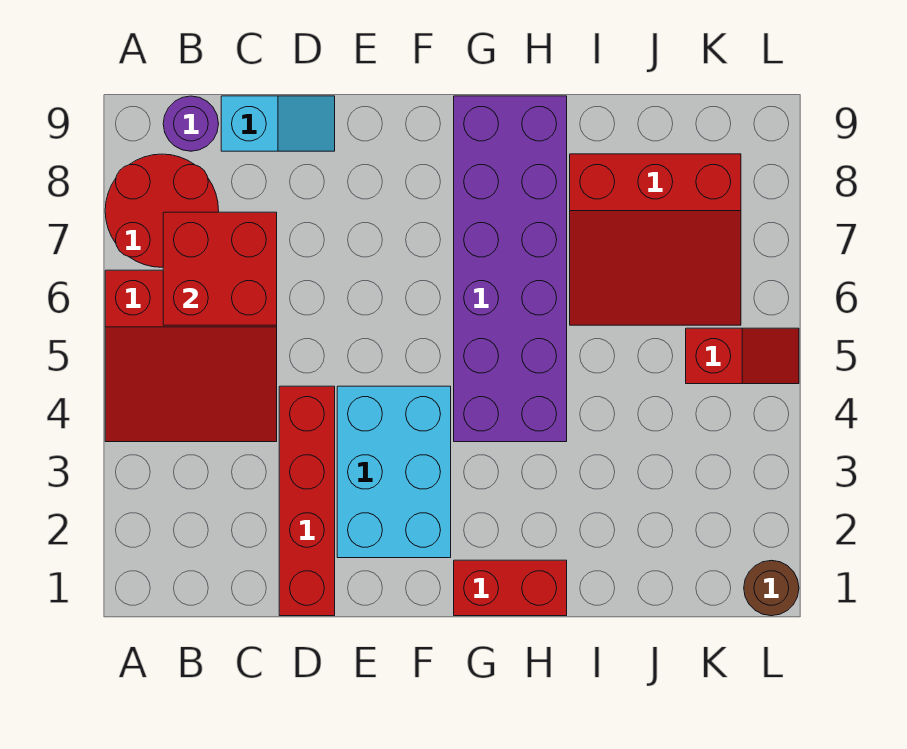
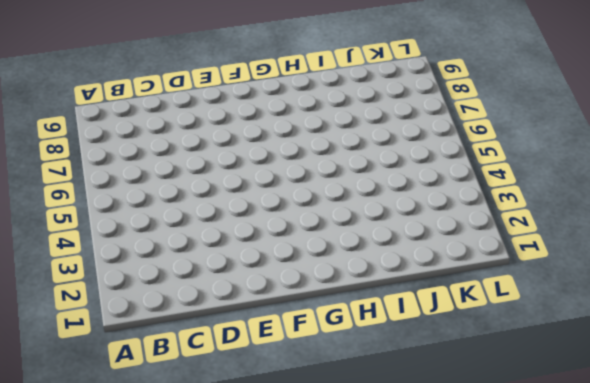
none -> red 3x3 slope [105,270,277,442]
none -> red 2x2 round brick [105,154,219,267]
none -> purple 1x1 round brick [163,96,219,151]

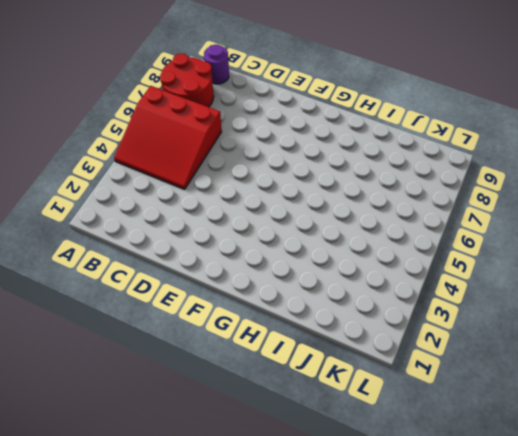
none -> cyan 1x2 slope [221,96,335,151]
none -> red 1x4 brick [279,386,335,616]
none -> cyan 2x3 brick [337,386,451,558]

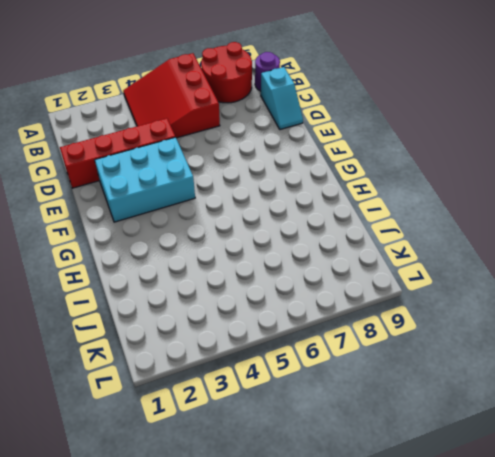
none -> red 1x2 brick [454,560,567,616]
none -> purple 2x6 brick [454,96,567,442]
none -> red 3x3 slope [570,154,741,325]

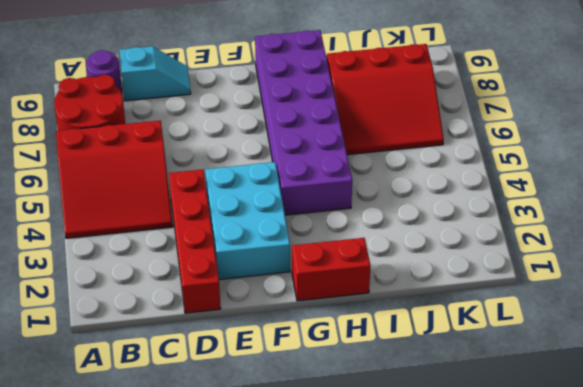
none -> red 1x2 slope [686,328,799,384]
none -> brown 1x1 round brick [744,560,799,616]
none -> red 2x2 brick [163,212,277,325]

